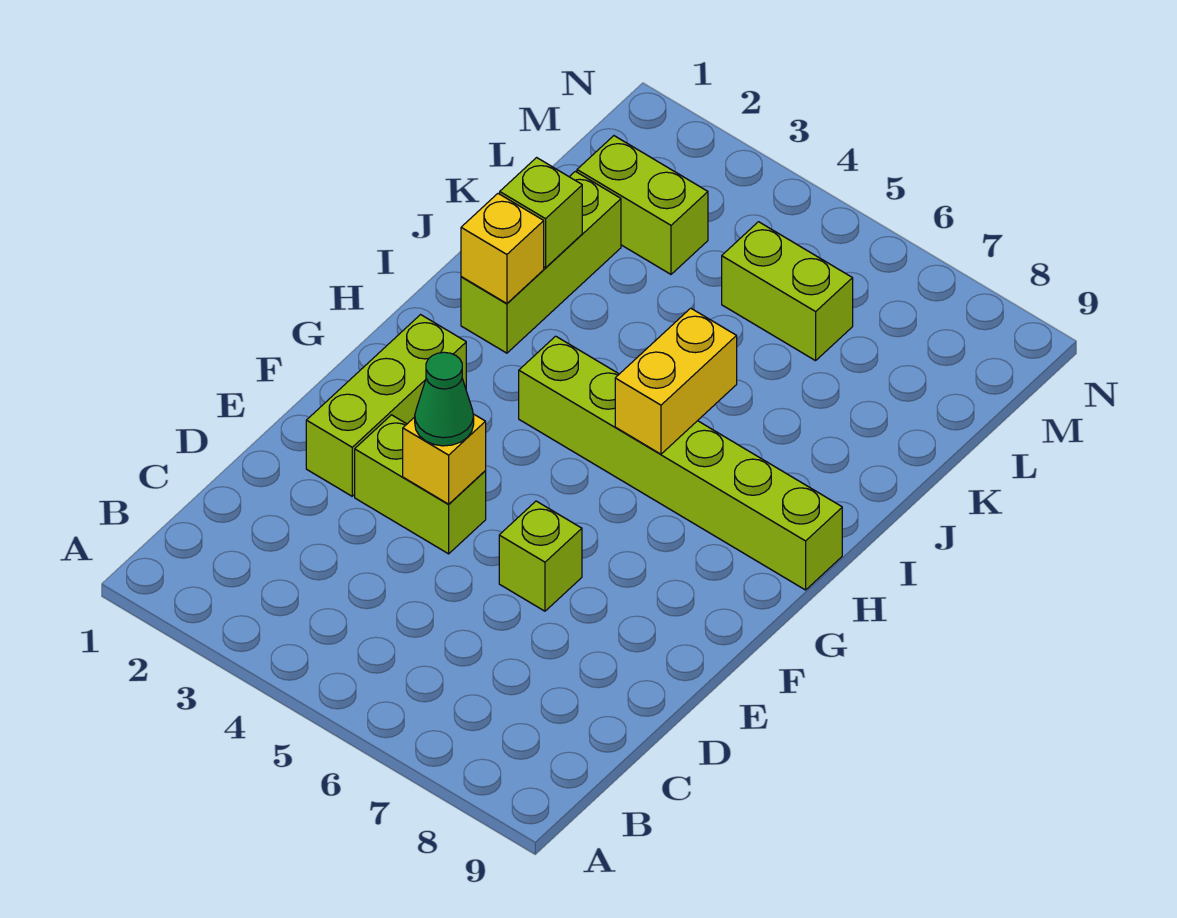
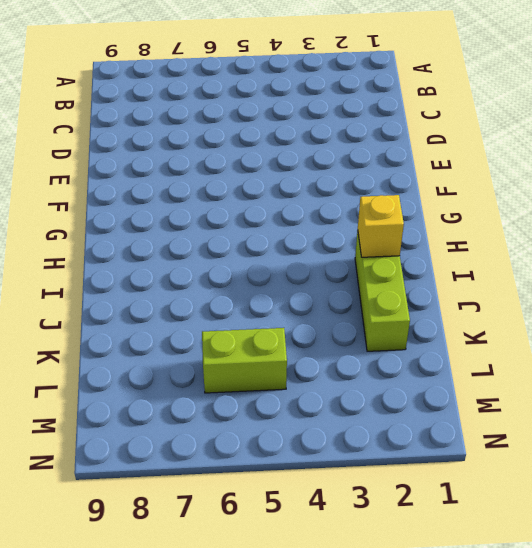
none -> lime 1x3 brick [306,315,466,496]
none -> lime 1x2 brick [355,415,486,554]
none -> lime 1x1 brick [499,501,582,611]

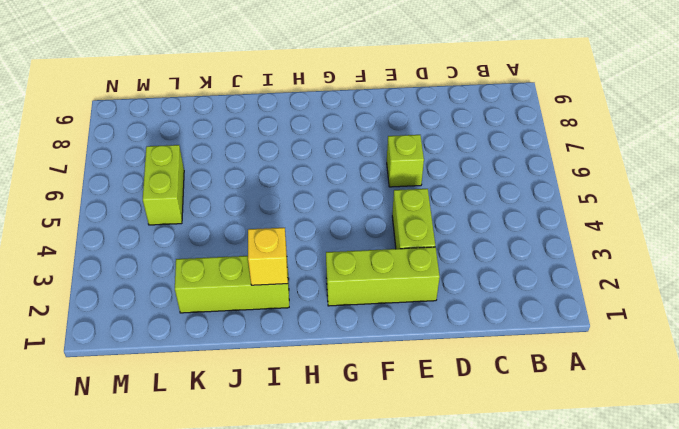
none -> lime 1x6 brick [519,336,842,590]
none -> lime 1x2 brick [577,136,708,274]
none -> yellow 1x1 brick [403,414,486,504]

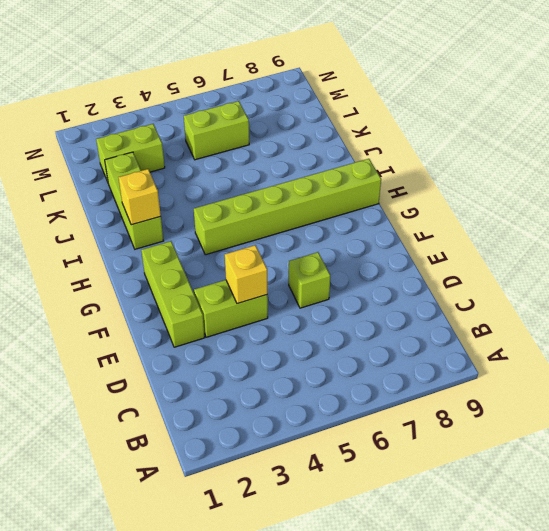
none -> yellow 1x2 brick [615,308,737,454]
none -> lime 1x1 brick [500,158,582,268]
none -> green 1x1 cone [415,352,474,446]

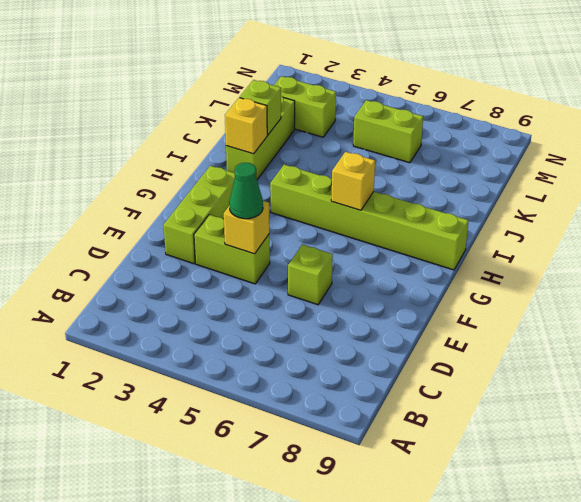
yellow 1x1 brick [331,152,375,210] -> yellow 1x2 brick [615,308,737,454]

